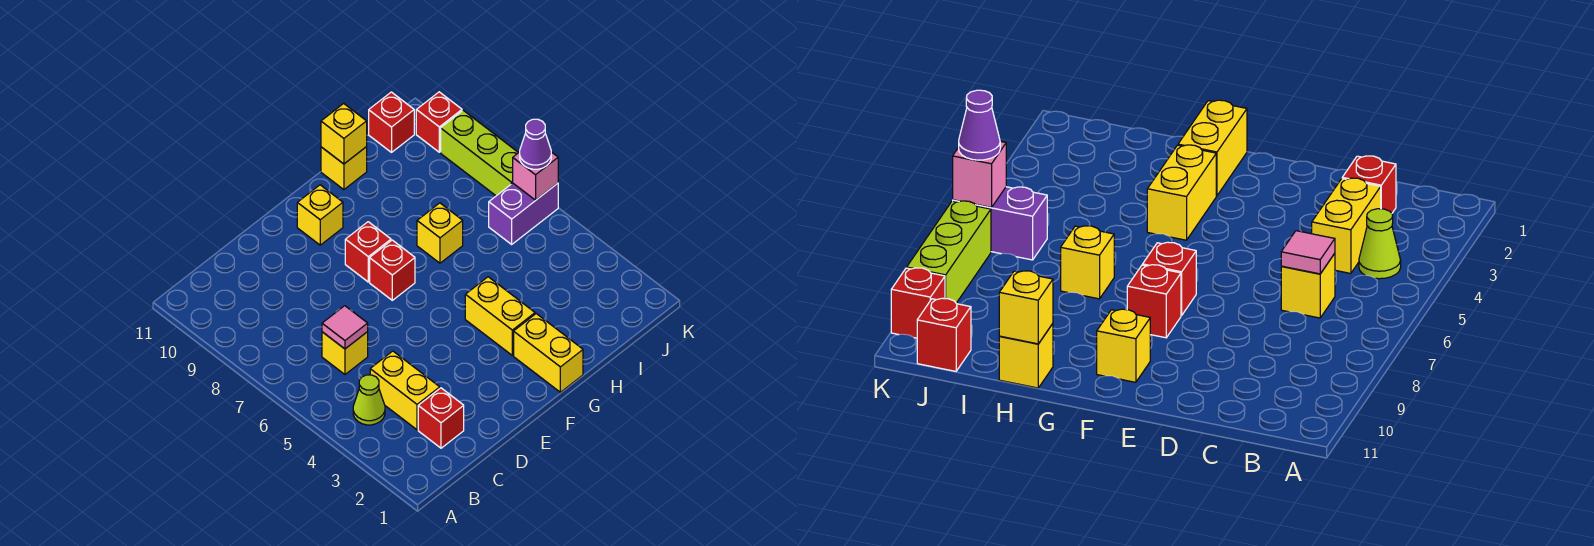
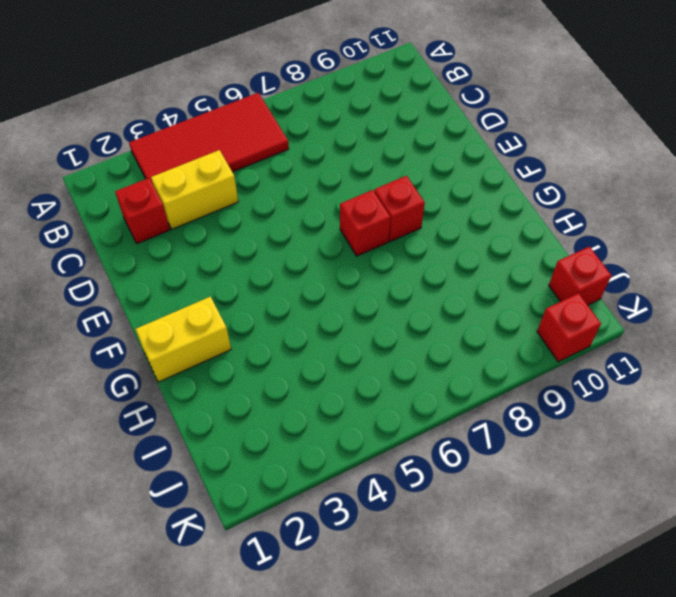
red 2x4 tile [129,93,289,184] -> lime 1x1 cone [353,375,385,425]
none -> yellow 1x1 brick [322,332,368,374]
none -> yellow 1x1 brick [297,185,343,245]
none -> yellow 1x2 brick [465,277,535,355]

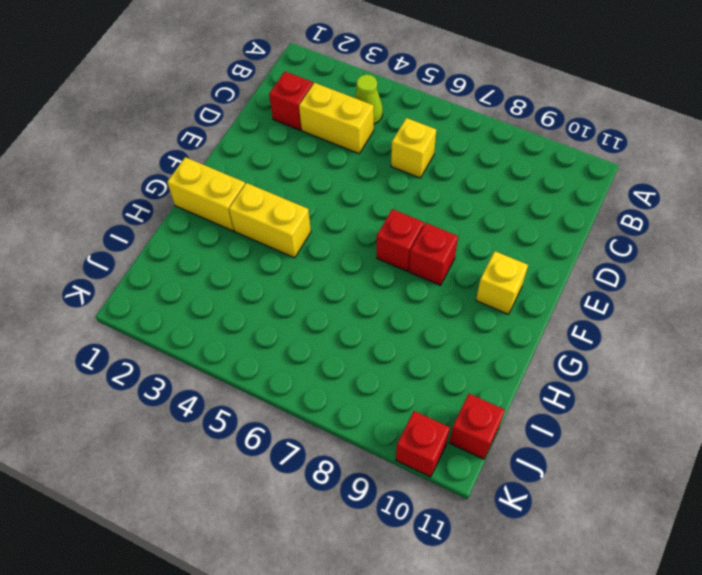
none -> yellow 1x1 brick [417,203,463,263]
none -> yellow 1x1 brick [321,147,367,190]
none -> purple 1x2 brick [489,183,558,244]

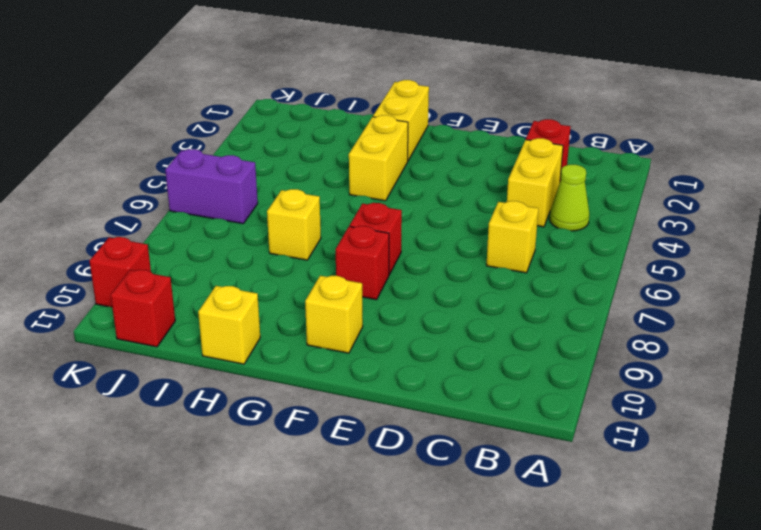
none -> lime 1x3 brick [441,110,518,196]
none -> pink 1x1 tile [322,306,368,349]
none -> yellow 1x1 brick [321,104,367,164]

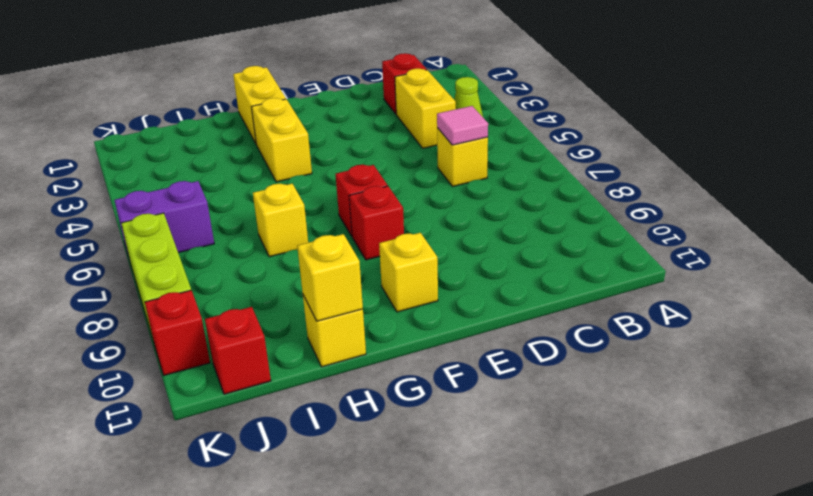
none -> pink 1x1 brick [513,152,558,200]
none -> purple 1x1 cone [520,119,551,169]

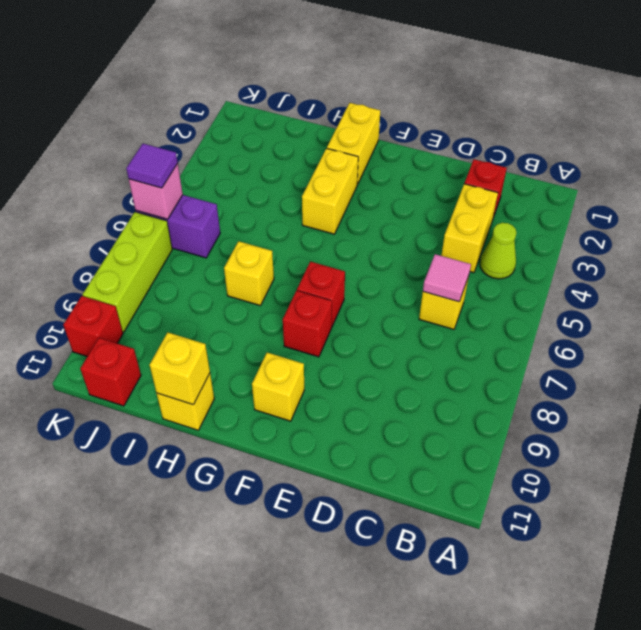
purple 1x1 tile [126,144,178,188] -> purple 1x1 cone [520,119,551,169]

